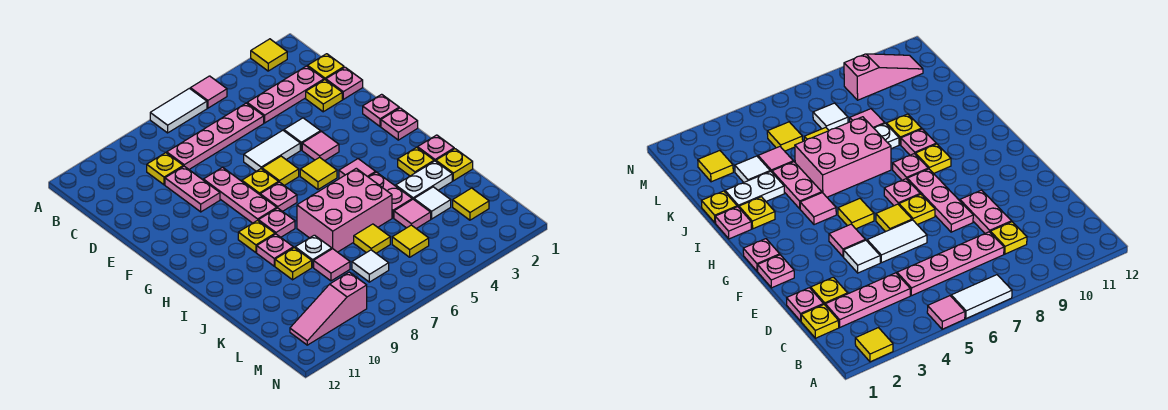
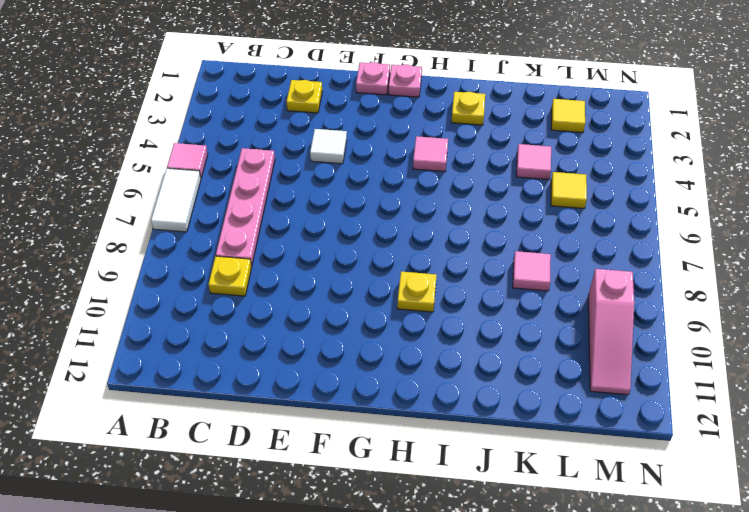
none -> yellow 1x1 tile [251,39,287,71]
none -> yellow 1x1 plate [308,54,344,80]
none -> pink 1x3 plate [247,66,324,123]
none -> pink 1x1 plate [326,67,363,99]

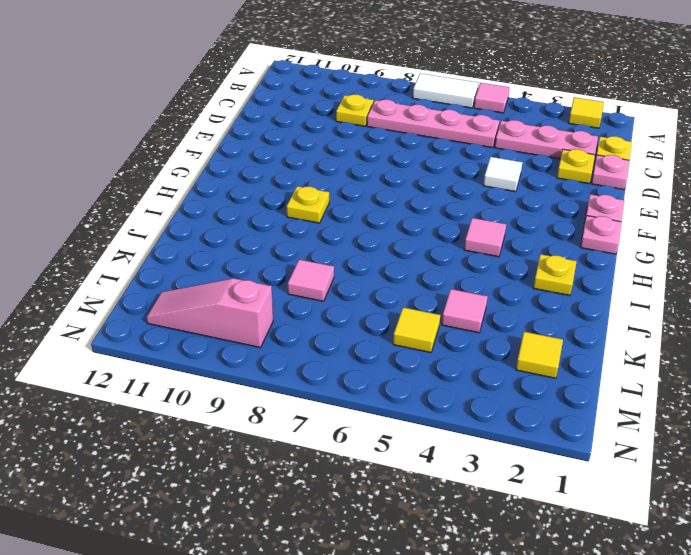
none -> pink 1x2 plate [165,166,220,212]
none -> white 1x2 tile [244,130,300,171]
none -> pink 1x3 plate [203,167,277,223]
none -> pink 1x1 tile [302,131,339,161]

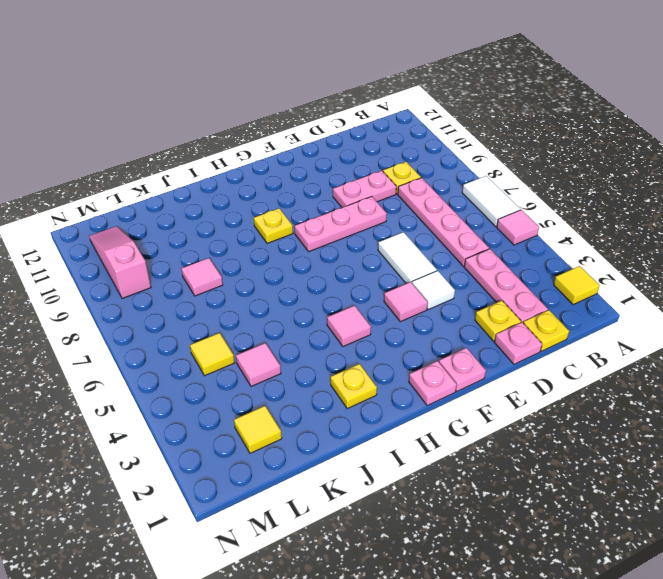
none -> yellow 1x1 tile [262,156,299,186]
none -> yellow 1x1 plate [242,169,279,195]
none -> yellow 1x1 tile [300,157,337,189]
none -> pink 1x1 plate [260,182,297,212]

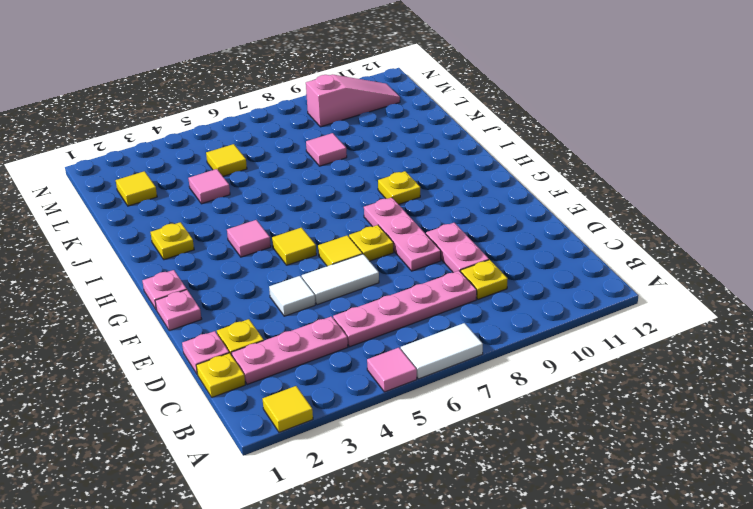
none -> pink 1x1 tile [302,131,339,161]
none -> pink 1x1 plate [260,182,297,212]
none -> pink 1x1 plate [259,208,295,237]
none -> pink 1x1 plate [418,135,454,161]

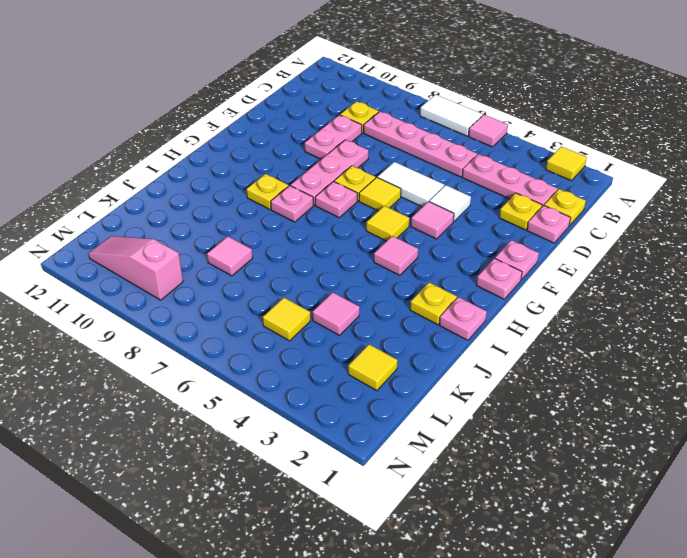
none -> pink 1x2 plate [369,172,412,218]
none -> pink 2x3 brick [297,168,392,252]
none -> pink 1x1 plate [257,234,293,266]
none -> yellow 1x1 plate [436,149,473,181]

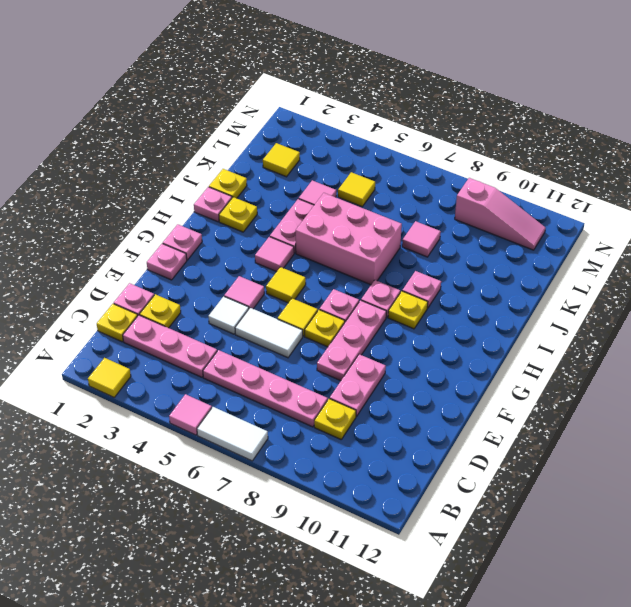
none -> white 1x2 plate [396,161,452,199]
none -> white 1x1 plate [295,235,332,267]
none -> yellow 1x1 plate [275,248,312,280]
none -> white 1x1 tile [414,187,451,219]

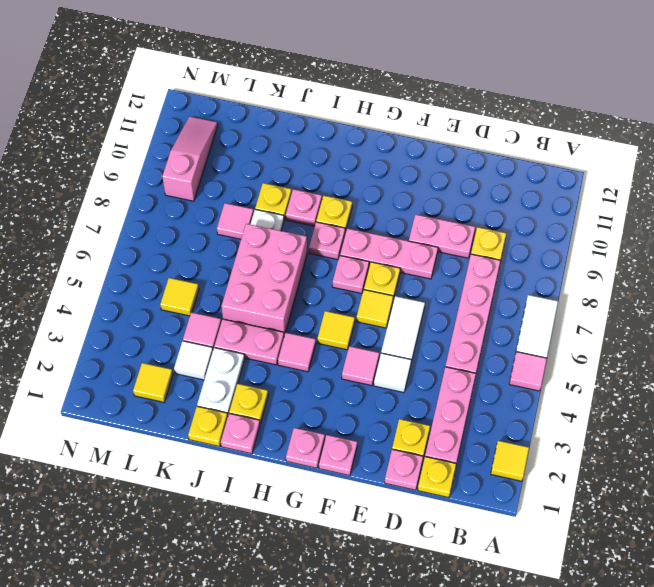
none -> yellow 1x1 tile [354,224,390,253]
none -> white 1x1 tile [352,250,389,282]

